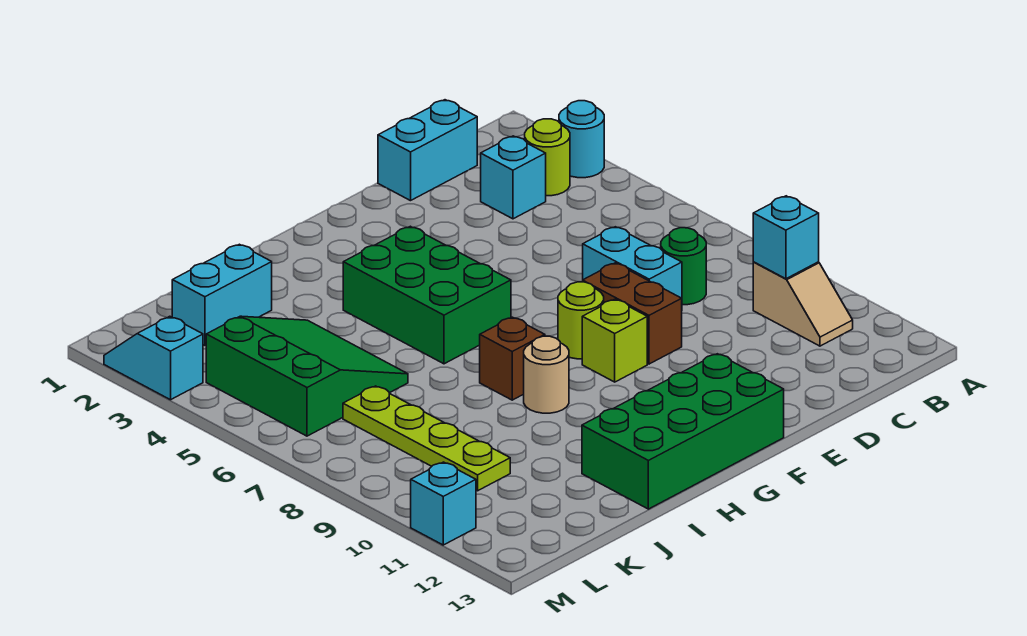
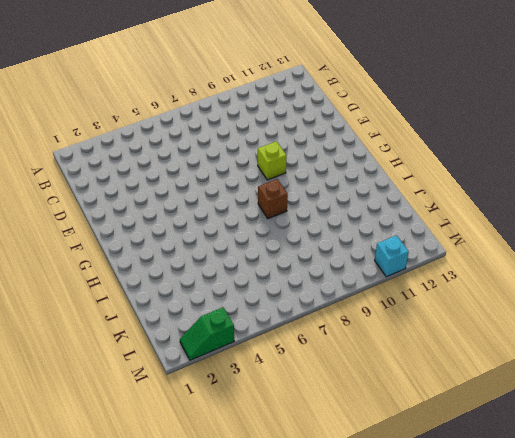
green 1x2 slope [180,307,234,360] -> cyan 1x2 slope [104,316,203,400]
none -> cyan 1x1 round brick [559,101,604,178]
none -> lime 1x1 round brick [525,119,570,196]
none -> tan 1x2 slope [753,262,853,346]

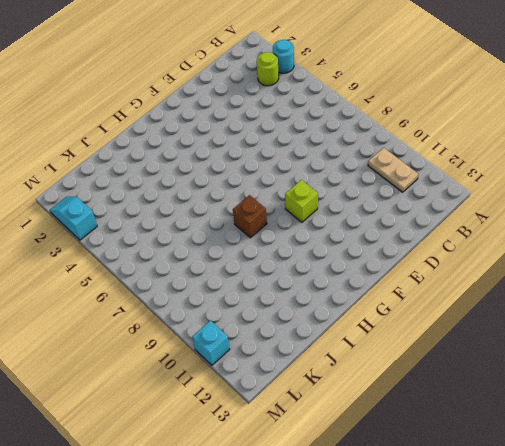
tan 1x2 plate [368,148,418,192] -> tan 1x2 slope [753,262,853,346]
none -> cyan 1x2 brick [378,100,477,201]
none -> cyan 1x1 brick [481,136,546,219]
none -> green 1x1 round brick [661,228,706,305]

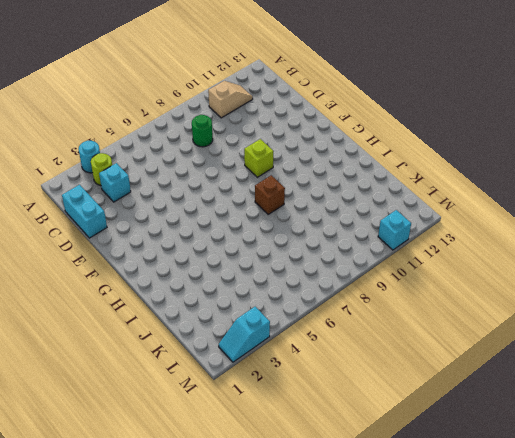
none -> cyan 1x2 brick [583,227,682,299]
none -> brown 1x2 brick [583,263,682,364]
none -> lime 1x1 round brick [558,282,604,359]

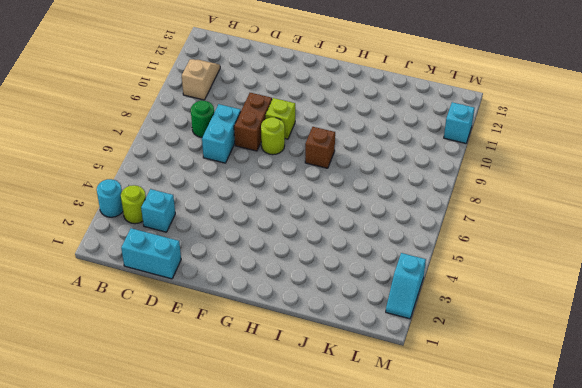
none -> green 2x4 brick [582,354,784,509]
none -> green 2x3 brick [343,226,511,364]
none -> tan 1x1 round brick [524,336,569,413]

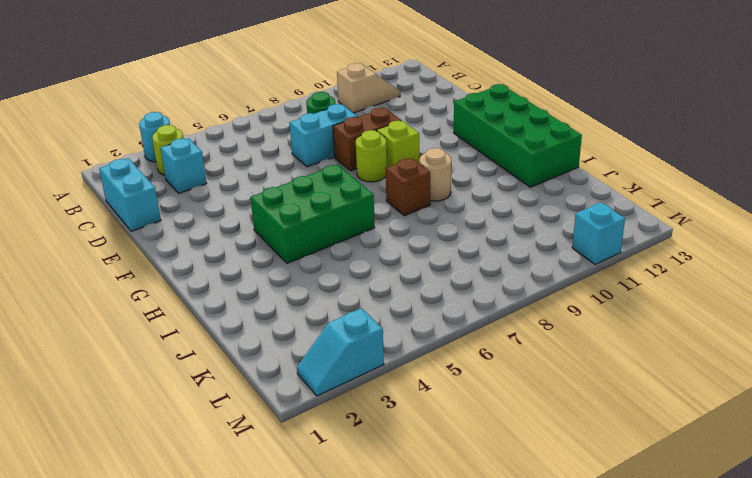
none -> cyan 1x2 brick [172,244,272,345]
none -> green 3x3 slope [206,316,408,436]
none -> lime 1x4 plate [343,386,510,491]

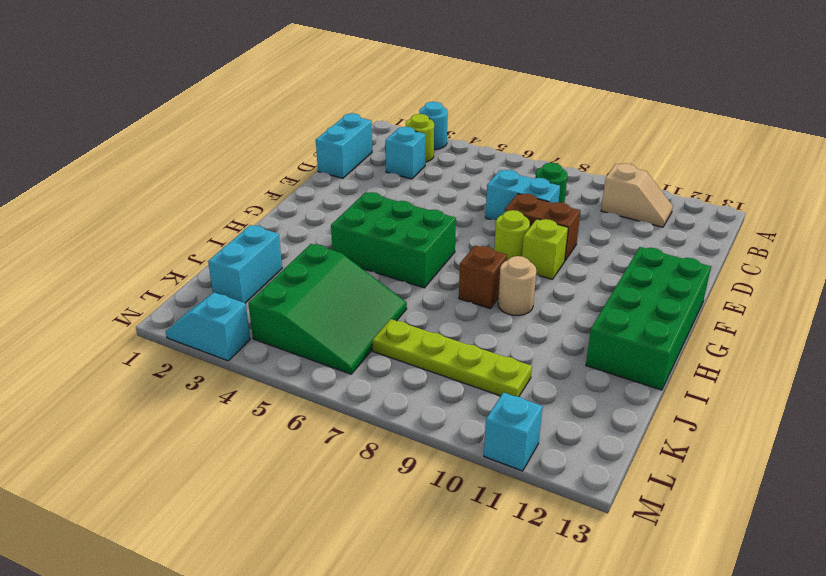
green 3x3 slope [248,244,407,374] -> green 3x3 slope turned to [206,316,408,436]
none -> cyan 1x1 brick [753,196,819,279]

